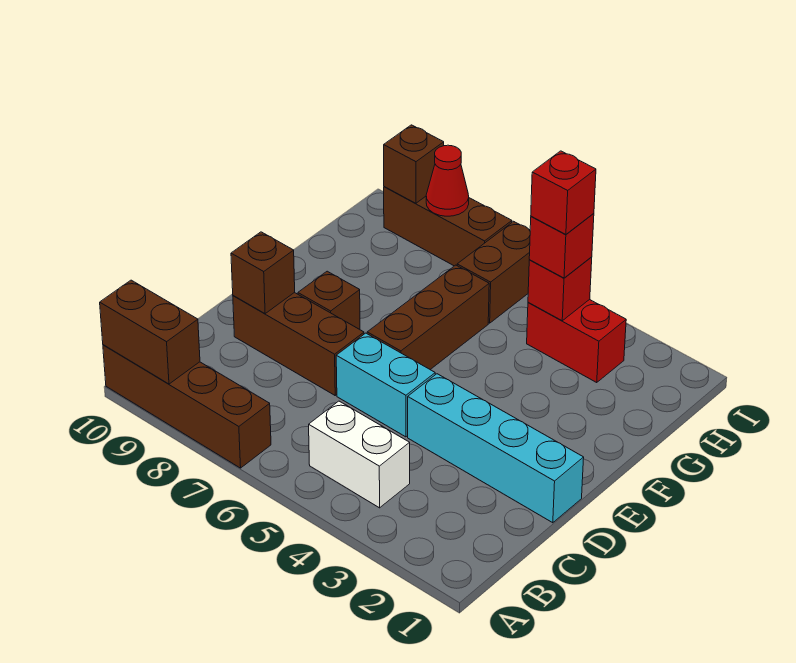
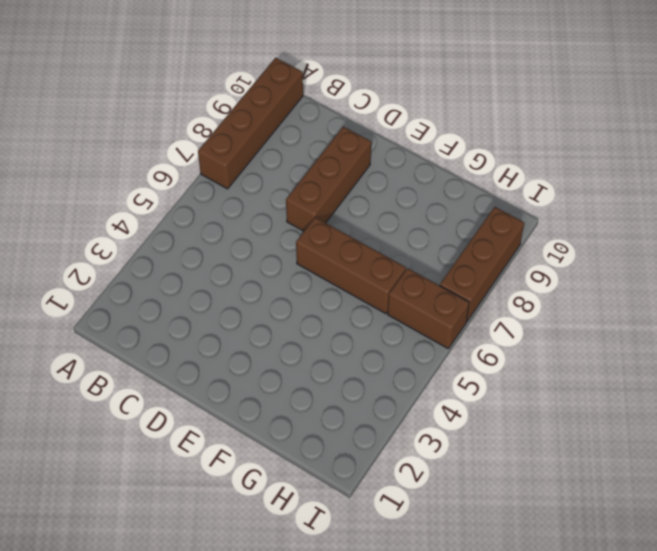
none -> white 1x2 brick [309,401,410,508]
none -> cyan 1x4 brick [408,374,584,523]
none -> cyan 1x2 brick [336,333,435,437]

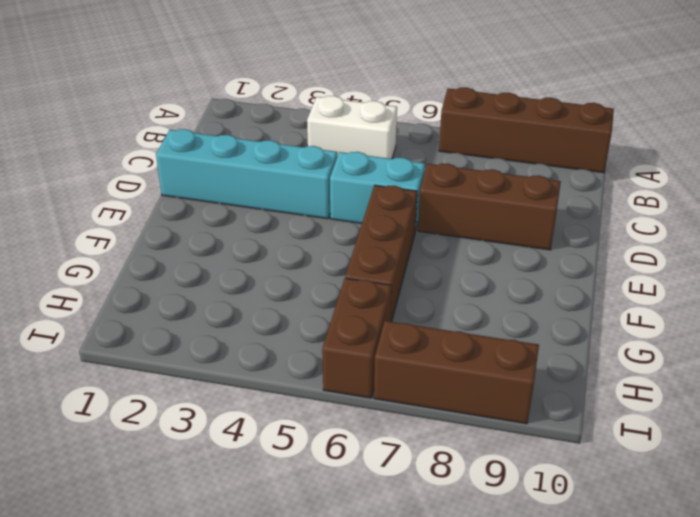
none -> brown 1x1 brick [298,271,360,329]
none -> red 1x2 brick [527,299,626,382]
none -> brown 1x2 brick [100,280,200,384]

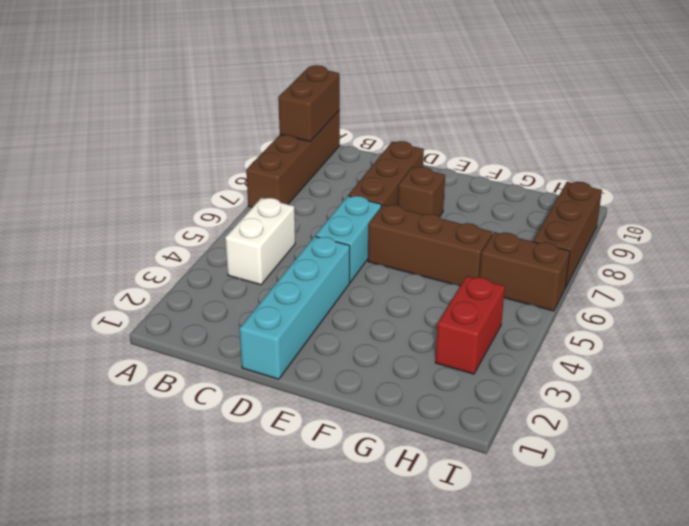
none -> brown 1x1 brick [231,232,295,314]
none -> red 1x1 brick [528,257,592,321]
none -> red 1x1 cone [426,145,469,216]

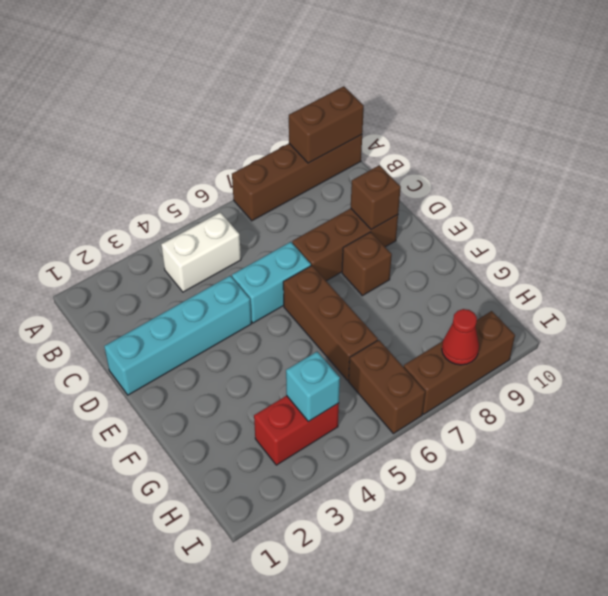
cyan 1x1 brick [286,352,340,422] -> red 1x1 brick [528,257,592,321]
none -> brown 1x1 brick [384,125,444,204]
none -> red 1x1 brick [529,213,594,278]
none -> red 1x1 brick [531,151,596,234]

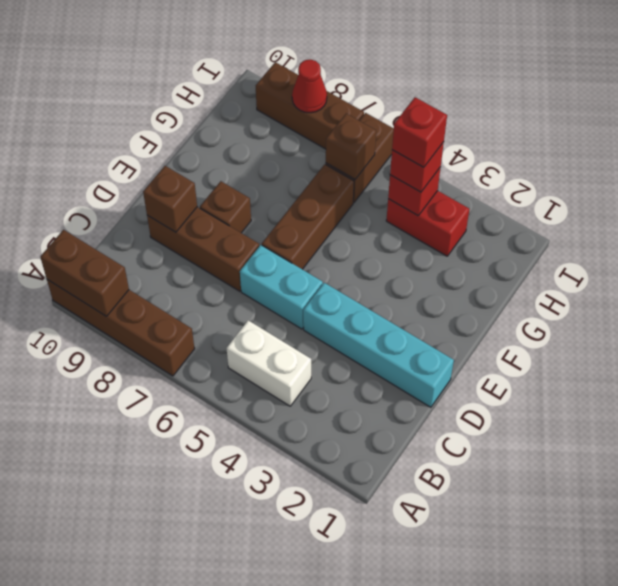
brown 1x1 brick [326,114,376,179] -> brown 1x1 brick moved to [384,125,444,204]

